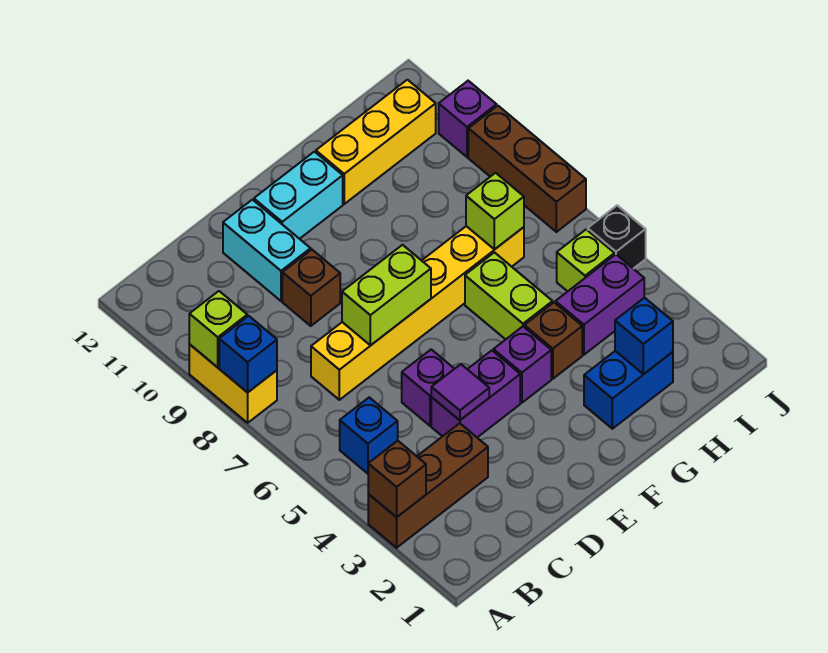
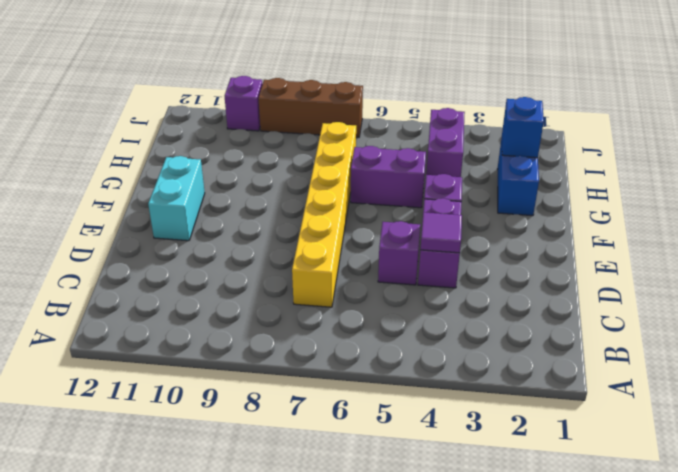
purple 1x2 brick [351,146,426,208] -> lime 1x2 brick [465,252,553,339]
none -> brown 1x3 brick [368,423,488,548]
none -> yellow 1x2 brick [189,344,277,423]
none -> blue 1x1 brick [340,397,398,474]

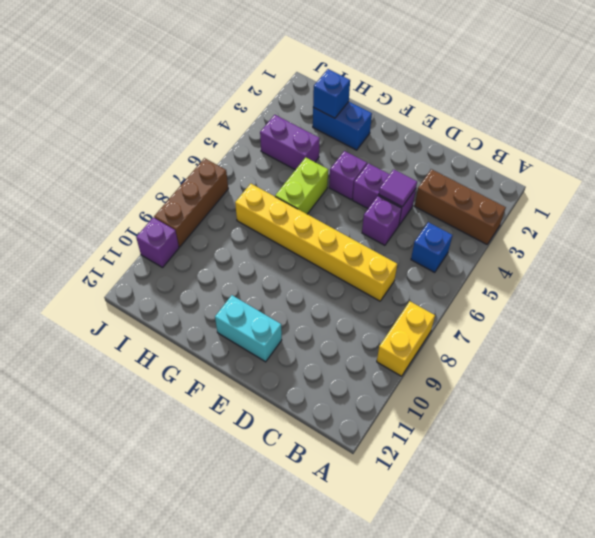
none -> brown 1x1 brick [282,250,340,326]
none -> cyan 1x2 brick [223,200,311,301]
none -> brown 1x1 brick [524,303,582,379]

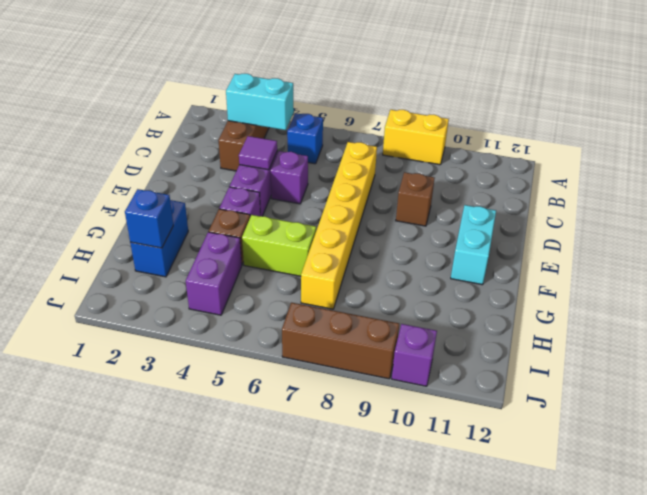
cyan 1x2 brick [226,74,294,130] -> cyan 1x2 brick moved to [223,200,311,301]
none -> yellow 1x3 brick [316,80,436,204]
none -> lime 1x1 brick [557,229,615,291]
none -> black 1x1 brick [588,206,646,269]

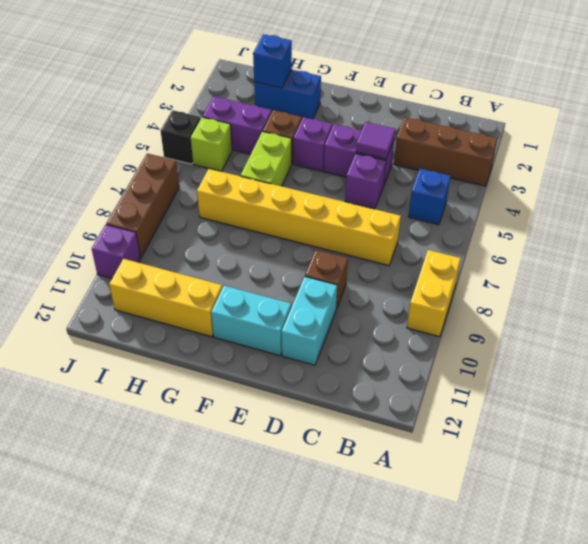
none -> brown 1x1 brick [368,441,426,517]
none -> blue 1x1 brick [219,316,277,392]
none -> lime 1x1 brick [189,291,247,367]

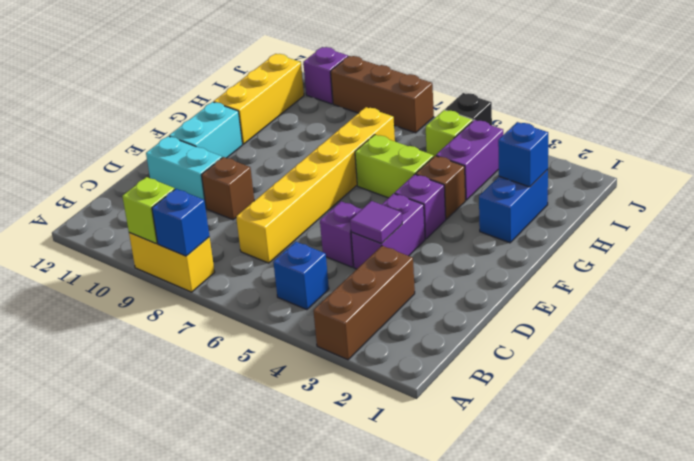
none -> brown 1x1 brick [368,441,426,517]
none -> lime 1x2 brick [342,245,431,345]
none -> lime 1x1 brick [466,173,524,249]

